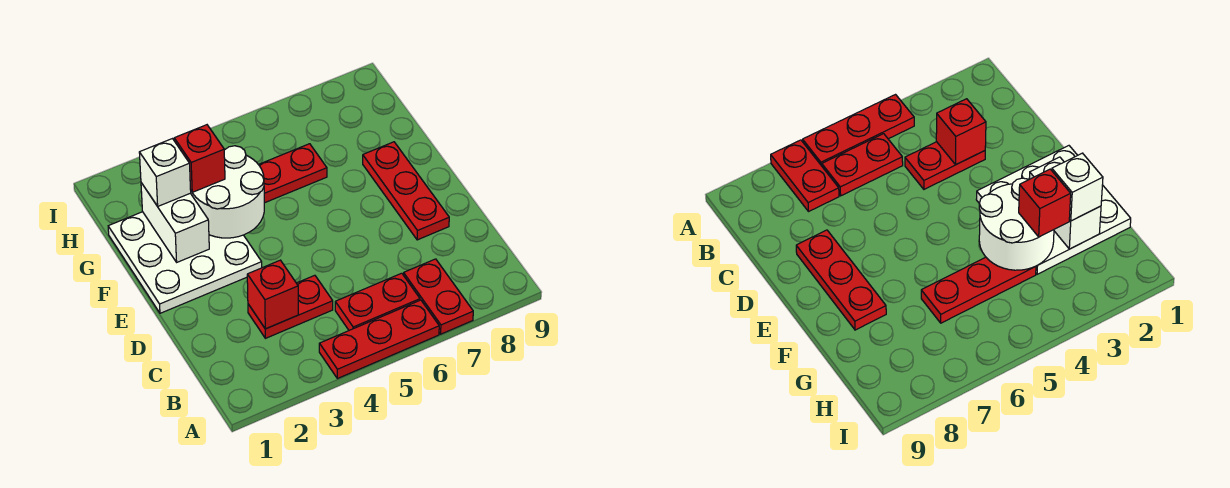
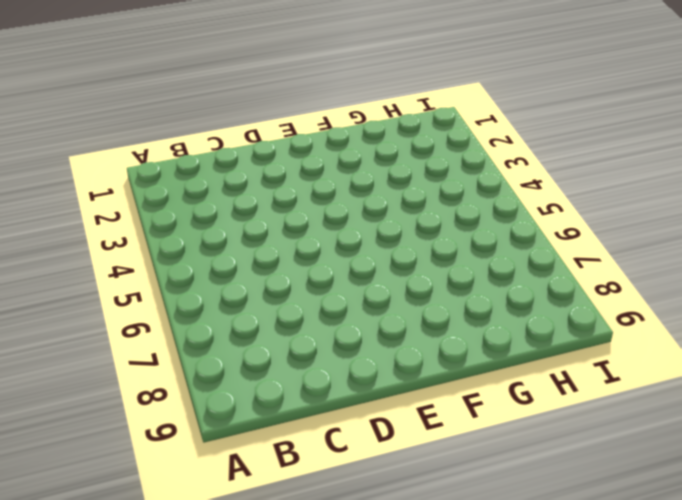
none -> red 1x3 plate [319,300,439,379]
none -> red 1x2 plate [403,259,473,334]
none -> red 1x2 plate [335,273,420,330]

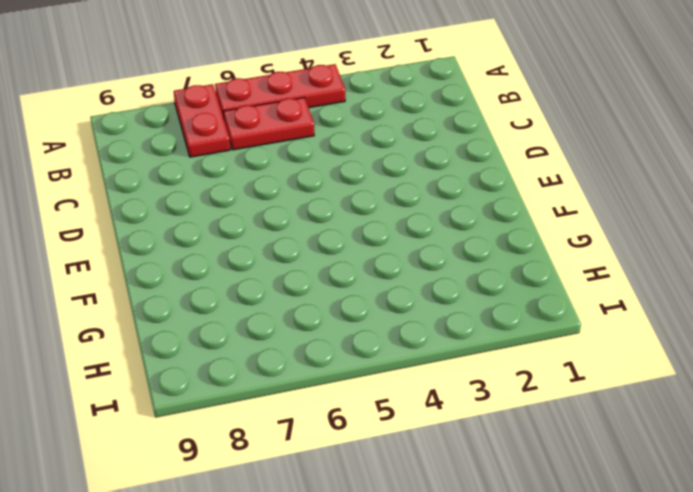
none -> red 1x2 plate [248,275,333,338]
none -> red 1x3 plate [363,142,449,240]
none -> white 3x3 plate [108,212,262,313]

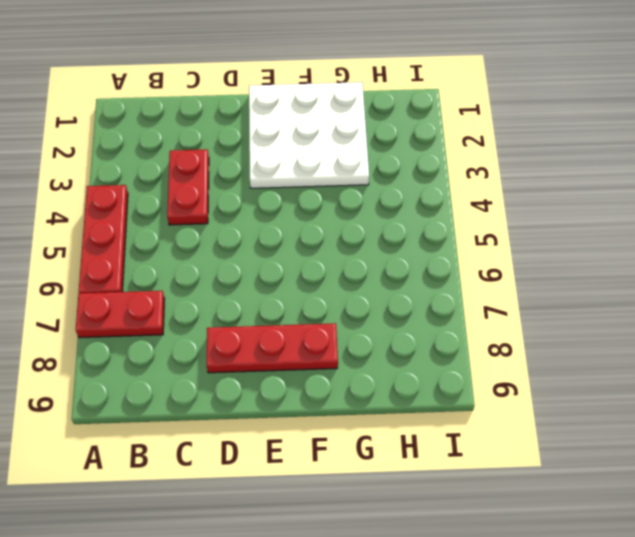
none -> red 1x2 plate [335,273,420,330]
none -> red 1x3 plate [258,144,327,203]
none -> red 1x1 brick [247,260,298,329]

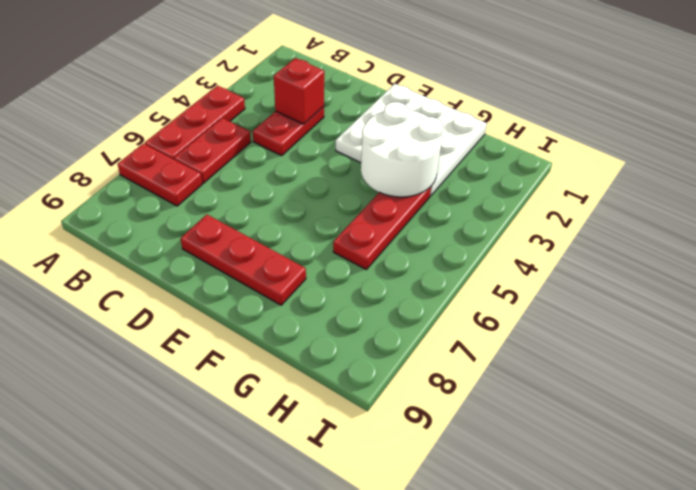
none -> white 1x2 brick [141,183,209,262]
none -> white 1x1 brick [139,139,191,206]
none -> red 1x1 brick [174,125,225,192]

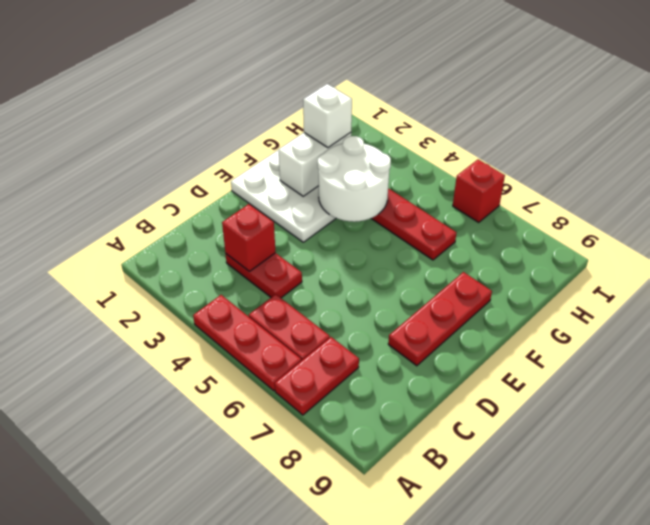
red 1x1 brick [453,159,505,222] -> red 1x1 brick moved to [174,125,225,192]

